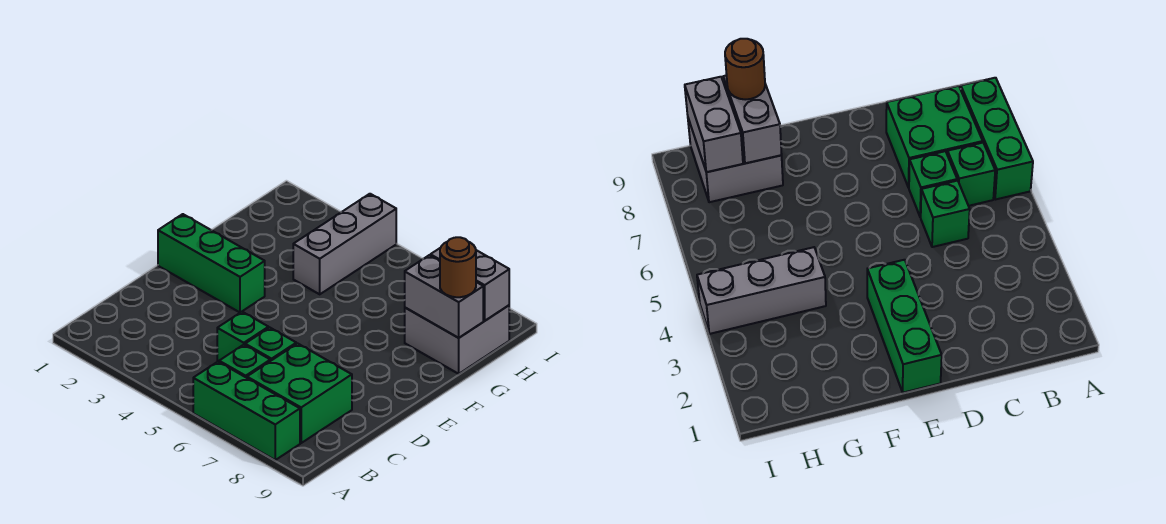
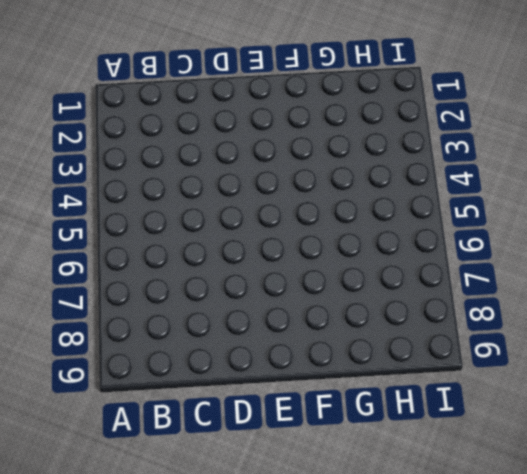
none -> green 1x3 brick [193,362,300,460]
none -> green 1x1 brick [219,345,270,378]

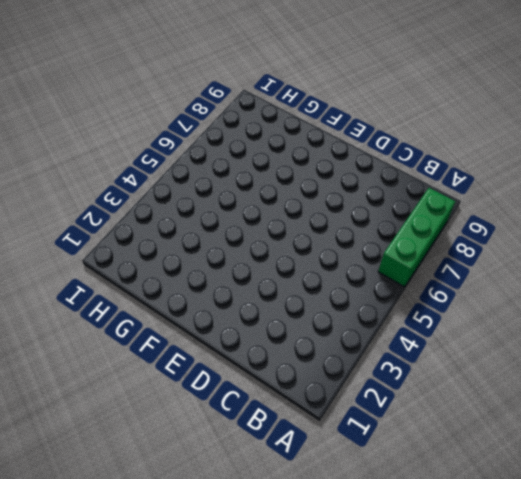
none -> green 1x1 brick [219,345,270,378]
none -> green 2x2 brick [247,343,352,443]

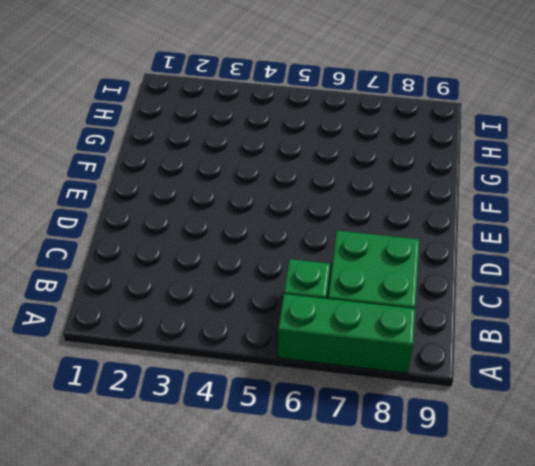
none -> green 1x1 brick [217,312,269,362]
none -> green 1x1 brick [245,328,296,361]

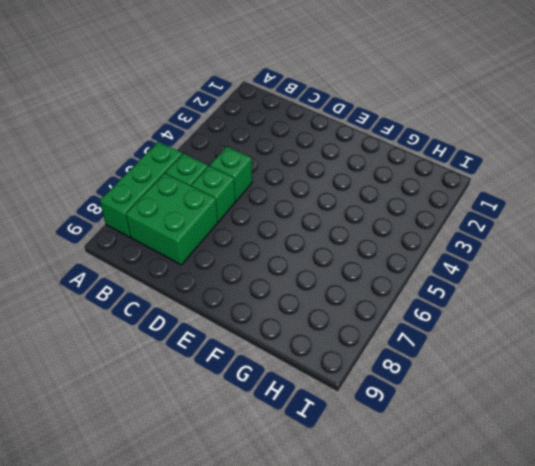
none -> green 1x3 brick [158,214,265,312]
none -> grey 1x3 brick [293,194,396,294]

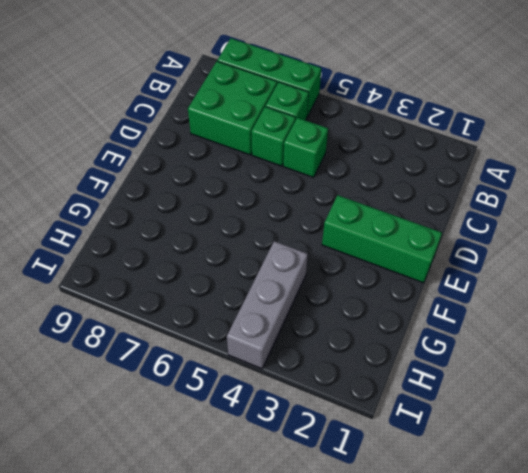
none -> grey 2x2 brick [405,305,509,374]
none -> grey 1x2 brick [405,255,483,338]

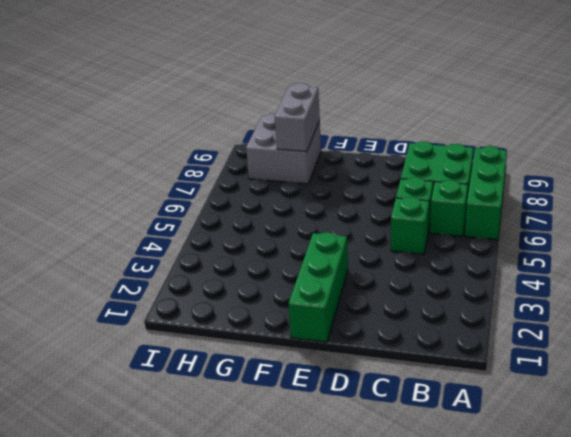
none -> grey 1x3 brick [293,194,396,294]
none -> grey 1x2 brick [430,248,509,321]

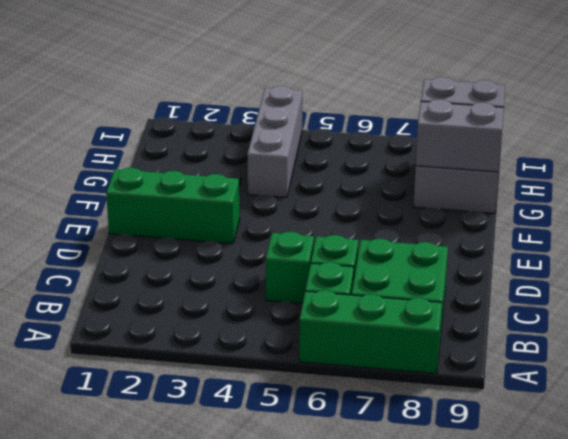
none -> brown 1x1 round brick [440,237,476,297]

